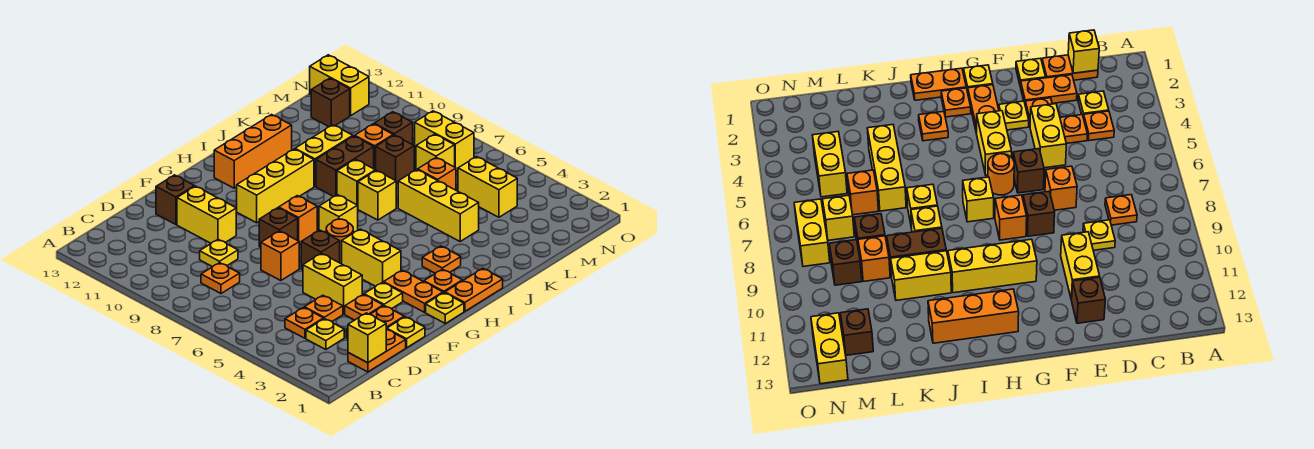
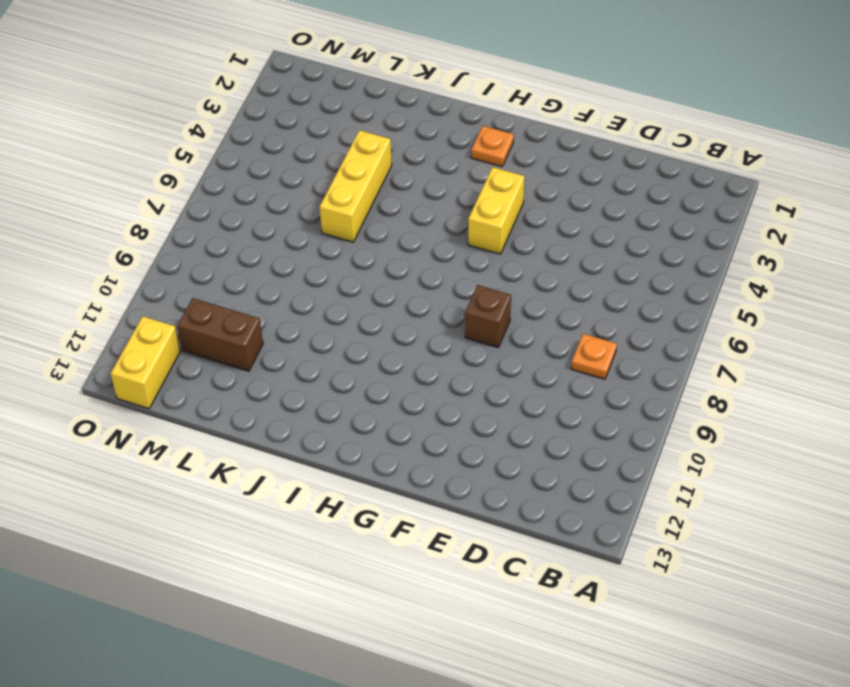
brown 1x2 brick [178,298,263,371] -> brown 1x2 brick moved to [316,136,374,197]
none -> orange 1x2 plate [348,329,406,372]
none -> yellow 1x1 plate [306,319,344,350]
none -> orange 1x1 plate [285,308,323,338]
none -> orange 1x2 plate [346,306,404,339]

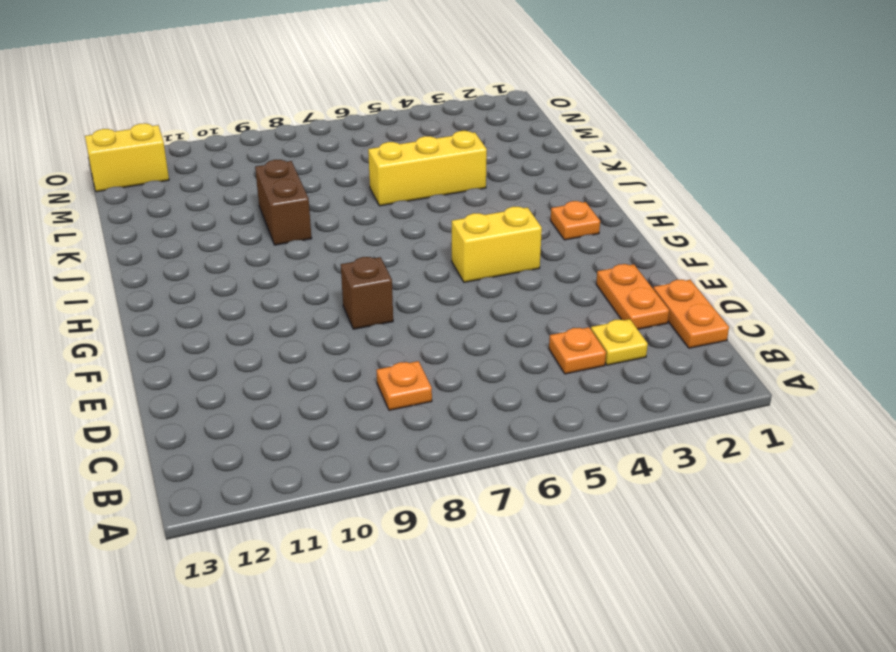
none -> orange 1x1 plate [304,295,343,321]
none -> yellow 1x1 plate [200,239,238,267]
none -> yellow 1x1 plate [387,317,425,348]
none -> orange 1x1 plate [345,294,383,320]

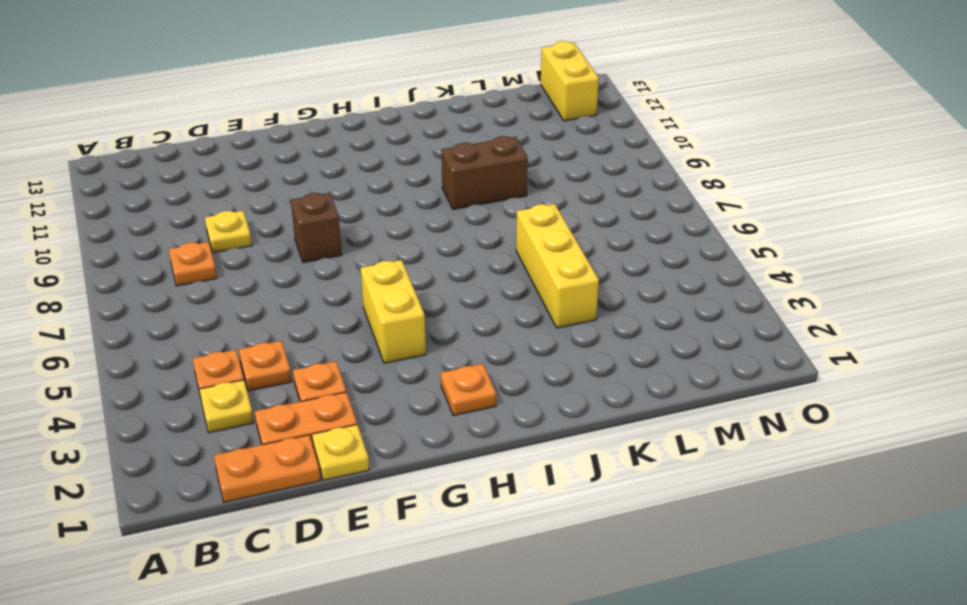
none -> yellow 1x2 brick [303,253,362,314]
none -> orange 1x1 brick [261,231,299,281]
none -> yellow 1x2 brick [177,186,236,243]
none -> brown 1x1 brick [156,175,195,225]

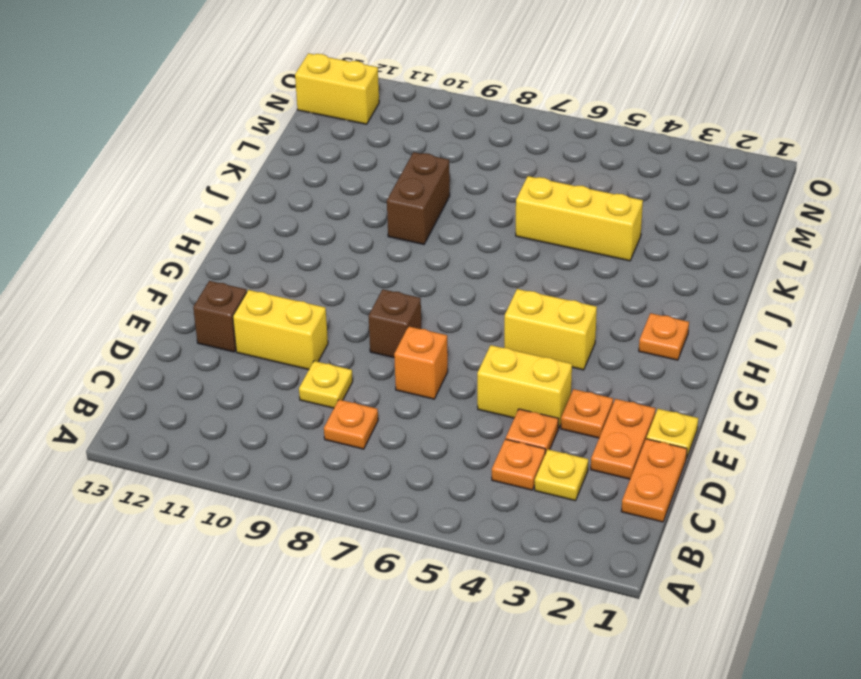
none -> yellow 1x1 plate [364,282,403,309]
none -> brown 1x1 brick [301,230,340,270]
none -> yellow 1x1 plate [426,293,464,324]
none -> orange 1x2 plate [384,270,443,312]

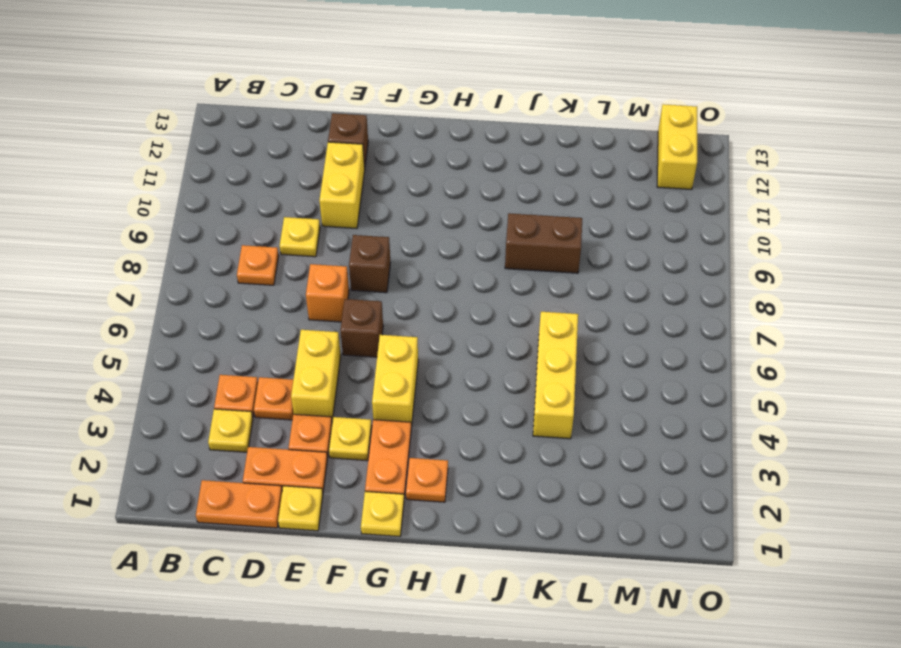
none -> orange 1x1 round brick [326,219,353,264]
none -> orange 1x1 brick [279,196,317,245]
none -> yellow 1x3 brick [237,149,314,223]
none -> orange 1x2 plate [445,268,503,311]

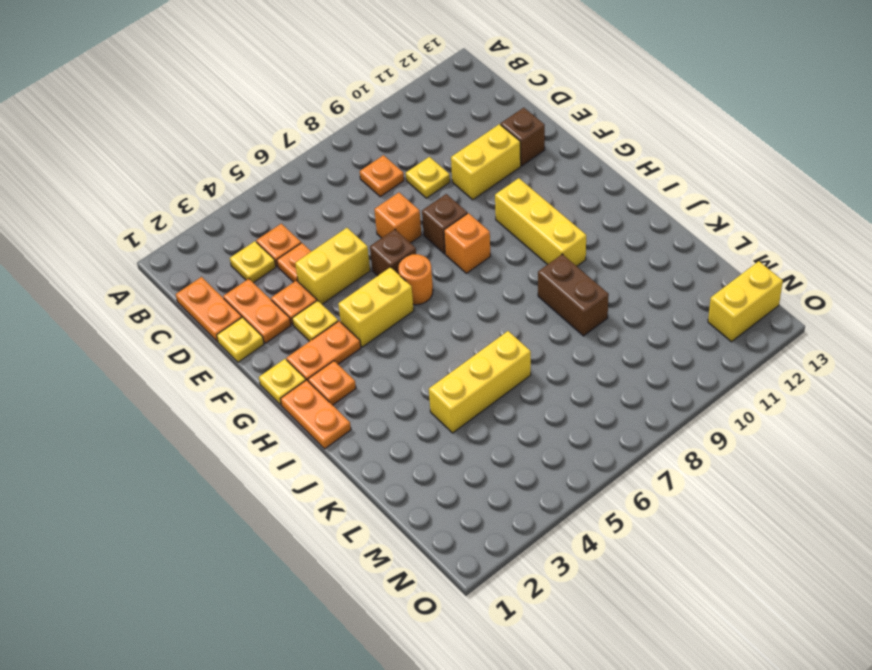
none -> yellow 1x1 brick [319,195,358,233]
none -> orange 1x3 brick [214,115,292,188]
none -> orange 1x1 plate [422,246,461,273]
none -> yellow 1x1 brick [358,171,396,220]

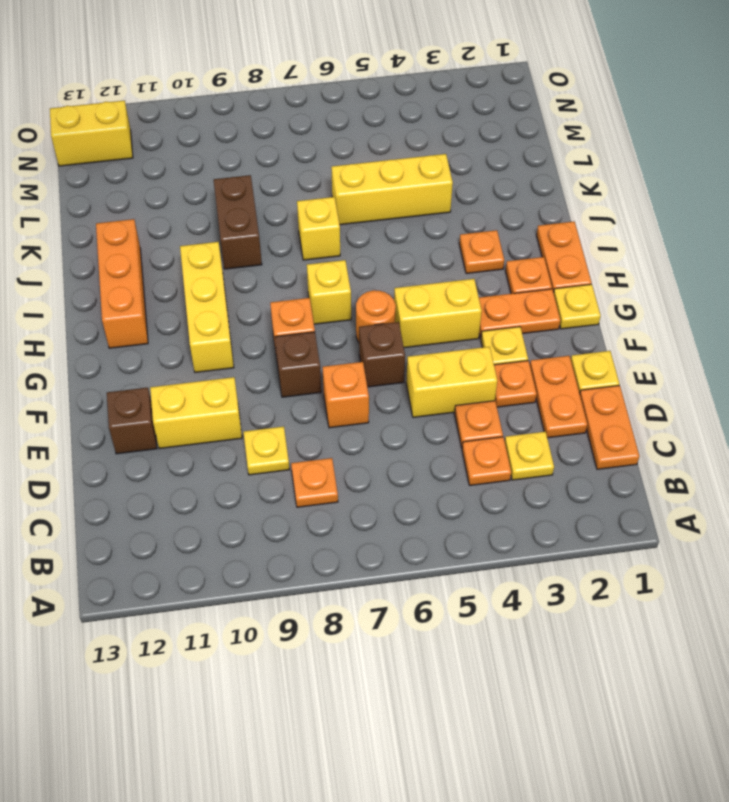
none -> yellow 1x1 brick [337,159,375,205]
none -> yellow 1x2 brick [295,125,353,186]
none -> orange 1x1 brick [418,158,456,190]
none -> brown 1x1 brick [376,135,414,184]

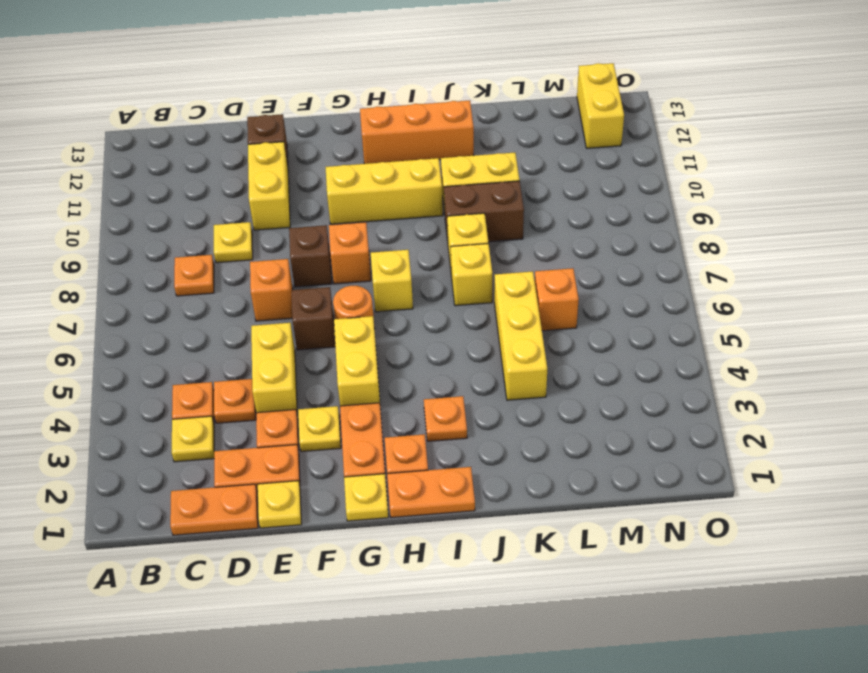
none -> brown 1x1 brick [376,135,414,184]
none -> orange 1x1 brick [355,124,393,171]
none -> yellow 1x2 brick [458,157,517,217]
none -> yellow 1x1 brick [416,134,455,170]

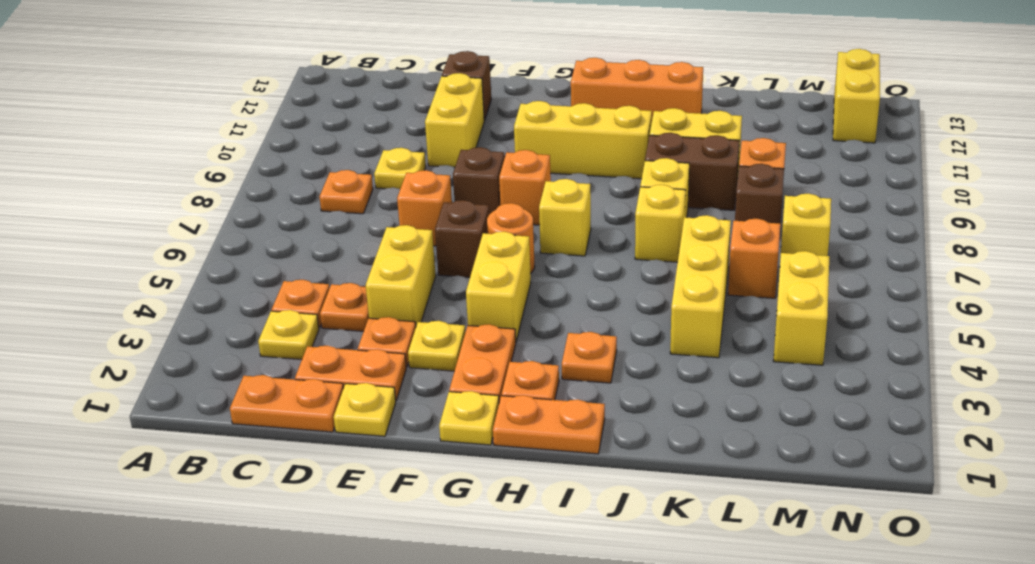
none -> brown 1x1 brick [374,112,413,145]
none -> brown 1x1 brick [311,78,350,127]
none -> yellow 1x2 brick [415,111,474,171]
none -> yellow 1x1 brick [348,313,386,363]

